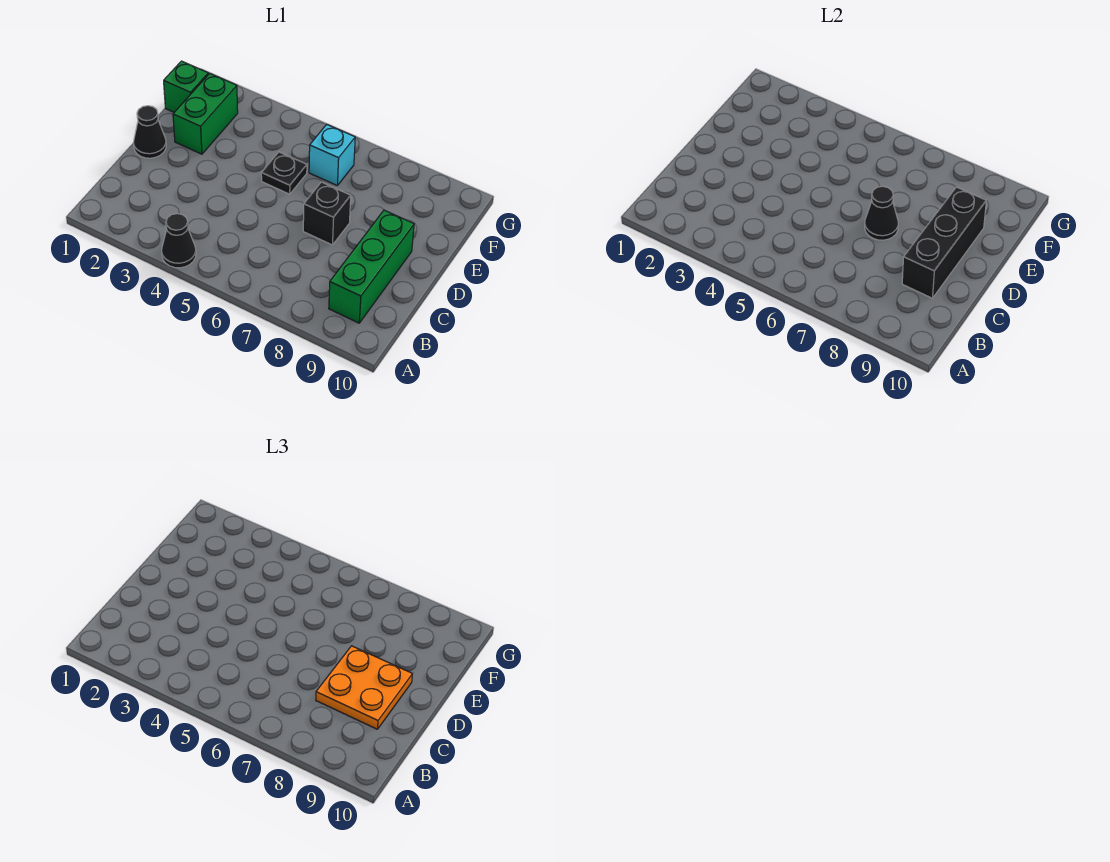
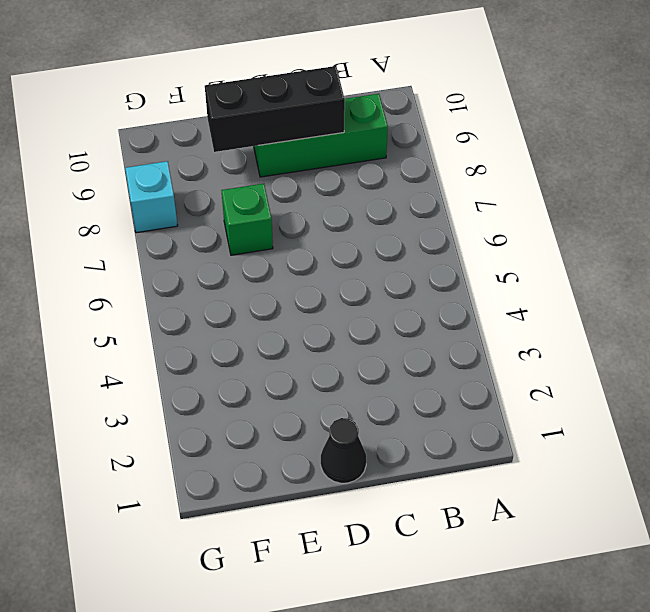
green 1x1 brick [221,184,273,255] -> green 1x1 brick moved to [164,61,208,112]
cyan 1x1 brick [125,161,178,233] -> cyan 1x1 brick moved to [309,124,355,185]
none -> black 1x1 cone [162,214,196,268]
none -> black 1x1 brick [303,182,351,245]

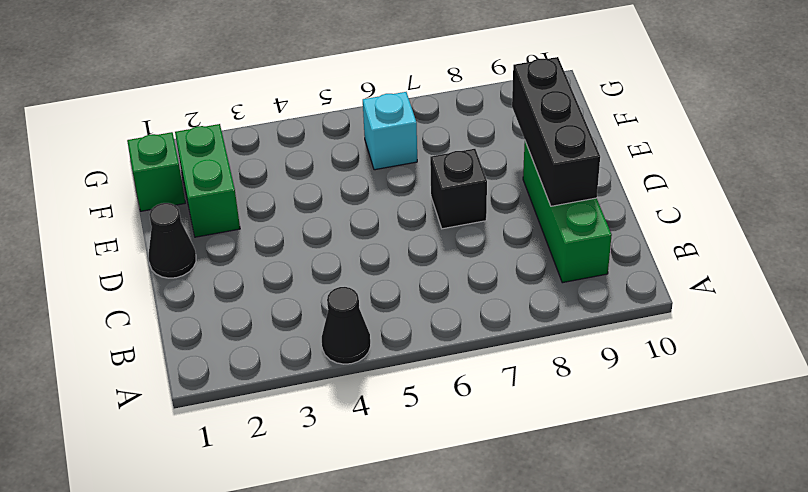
none -> black 1x1 plate [261,152,307,194]
none -> black 1x1 cone [865,186,898,240]

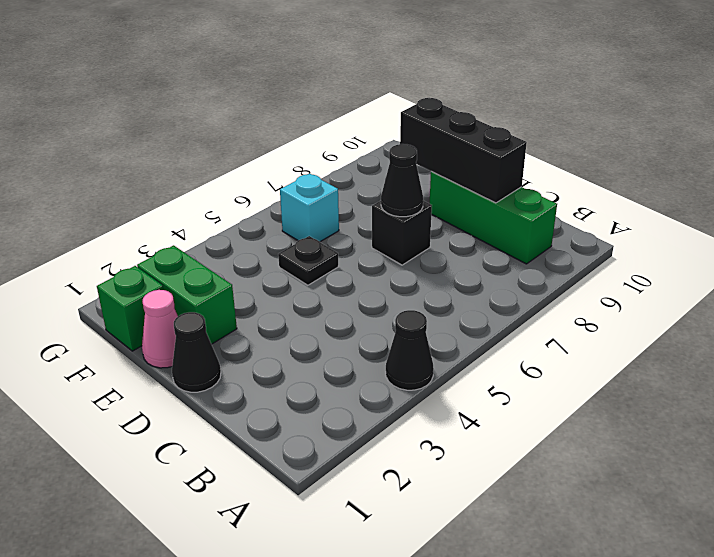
pink 1x1 cone [142,290,178,368] -> none
none -> orange 2x2 plate [316,646,412,729]

